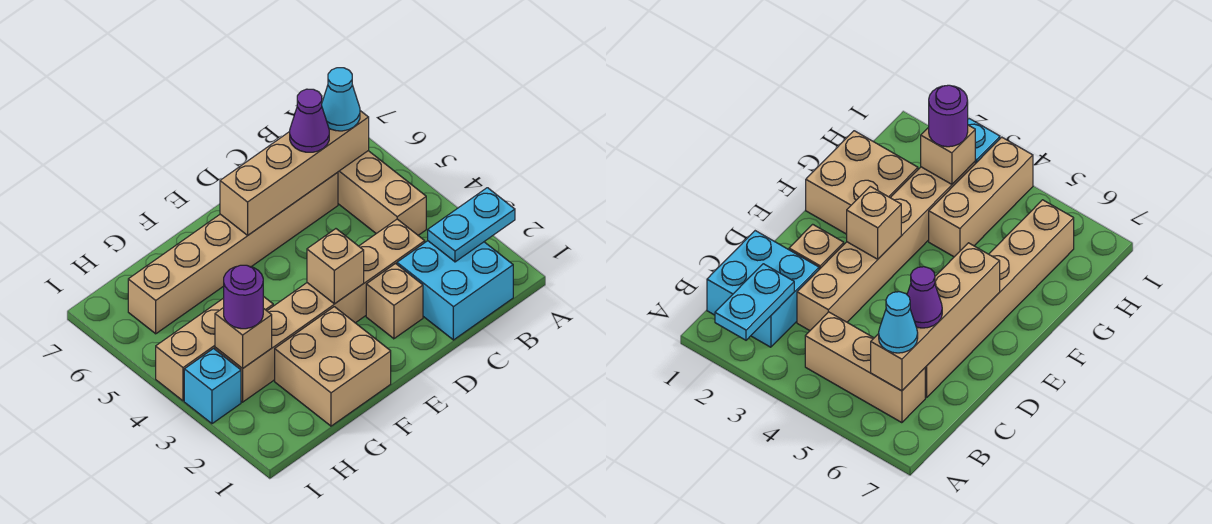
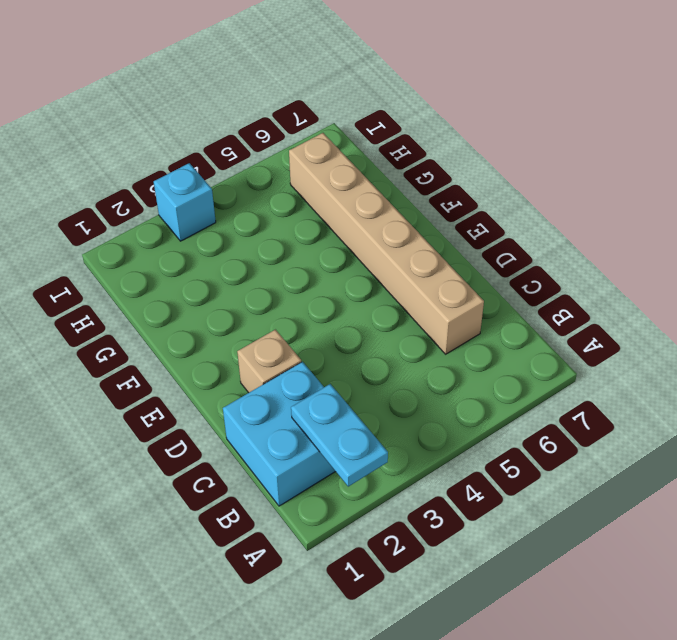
none -> tan 1x3 brick [338,151,426,235]
none -> tan 1x6 brick [215,219,425,402]
none -> tan 2x2 brick [275,307,391,426]

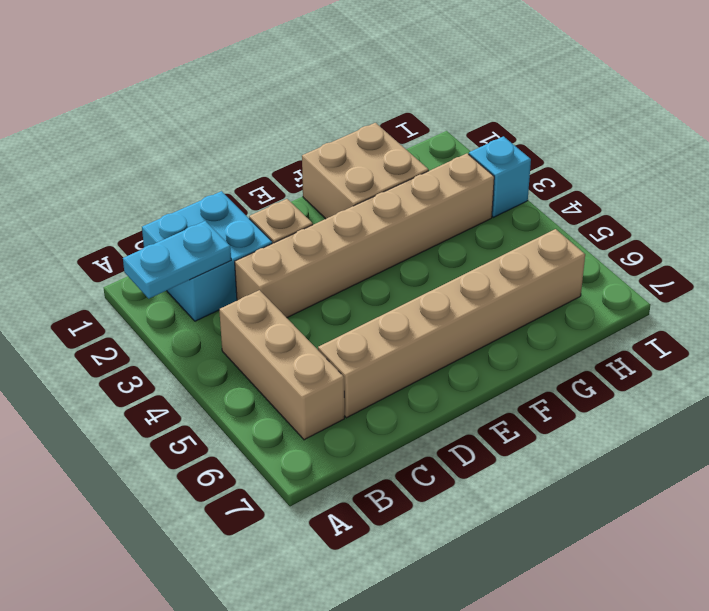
none -> tan 1x3 brick [156,296,273,401]
none -> tan 1x4 brick [220,111,369,235]
none -> tan 1x1 brick [307,229,364,304]

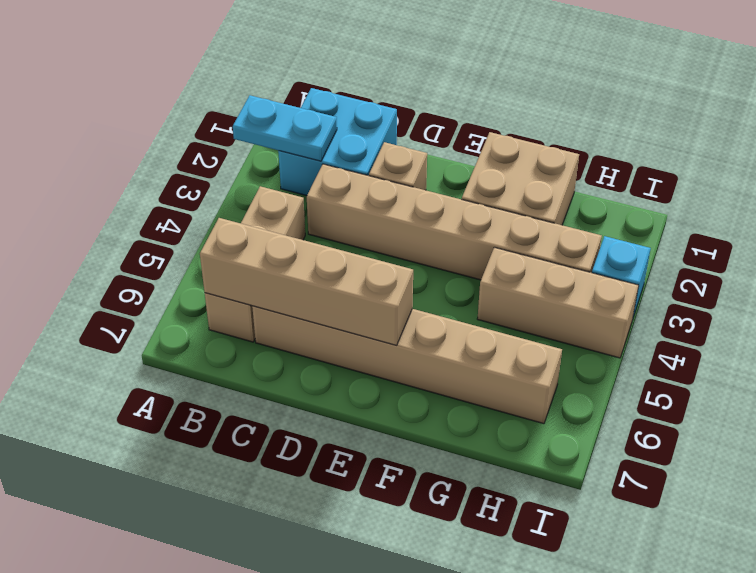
none -> tan 1x1 brick [307,229,364,304]
none -> tan 1x1 brick [215,308,272,369]
none -> cyan 1x1 cone [322,68,360,131]

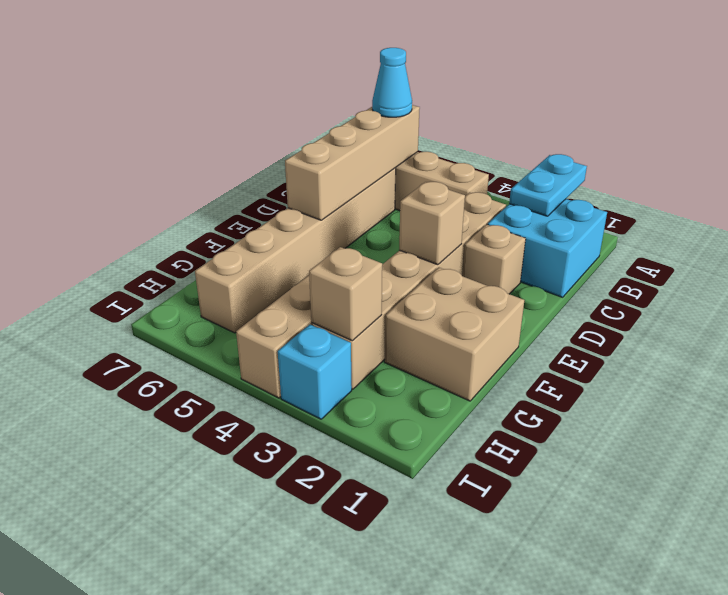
none -> purple 1x1 cone [290,89,329,152]
none -> purple 1x1 round brick [224,265,263,329]

